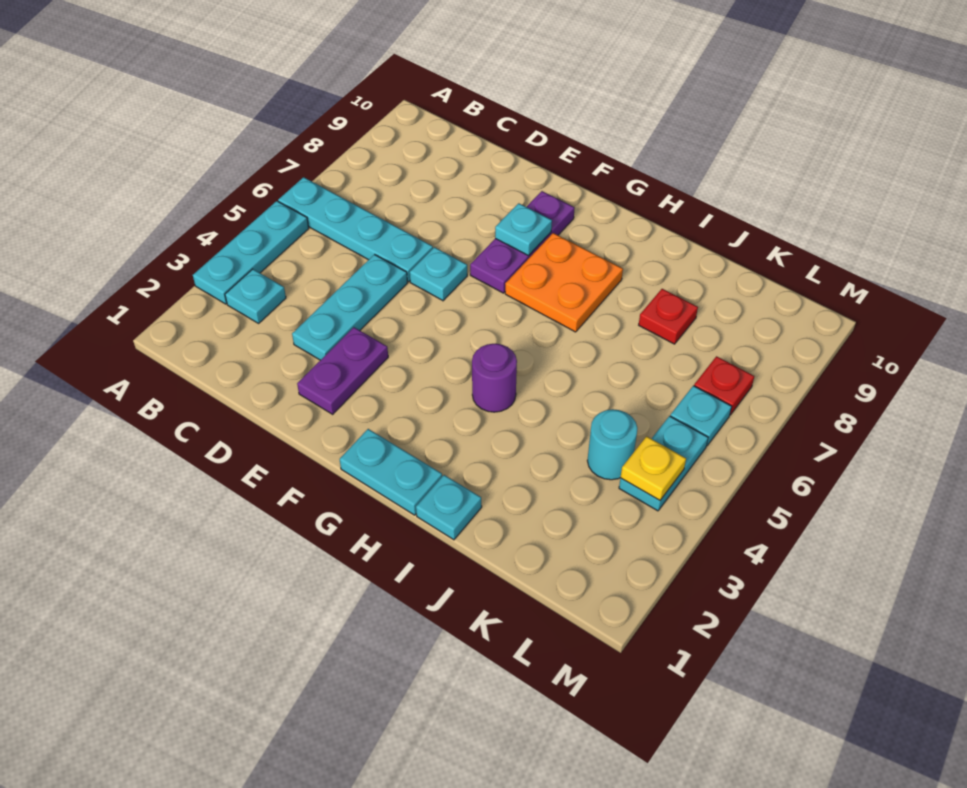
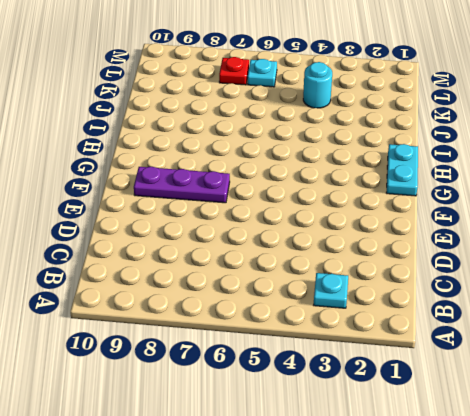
none -> cyan 1x3 plate [193,201,309,304]
none -> cyan 1x4 plate [278,177,433,282]
none -> cyan 1x3 plate [292,255,407,360]

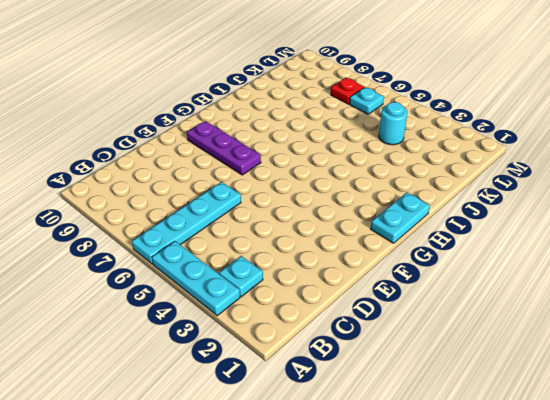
none -> cyan 1x3 plate [292,255,407,360]
none -> purple 1x2 plate [297,327,388,414]
none -> cyan 1x1 plate [410,247,467,301]

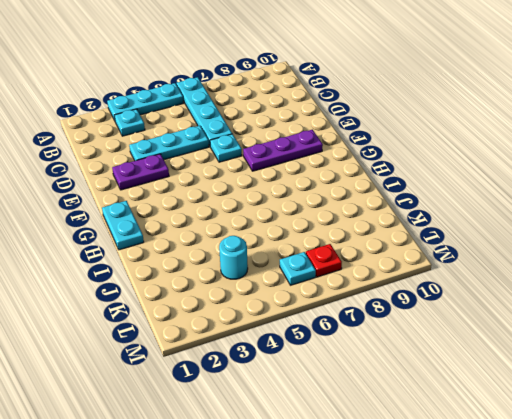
none -> orange 2x2 plate [505,233,623,332]
none -> purple 1x1 round brick [472,344,517,412]
none -> cyan 1x1 plate [416,475,482,540]

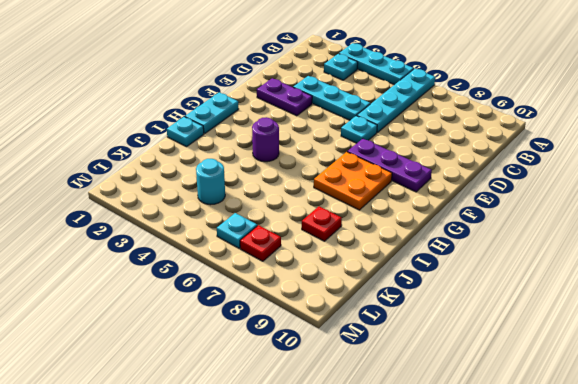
none -> cyan 1x2 plate [619,416,708,511]
none -> cyan 1x1 plate [495,203,552,255]
none -> yellow 1x1 plate [620,436,686,500]

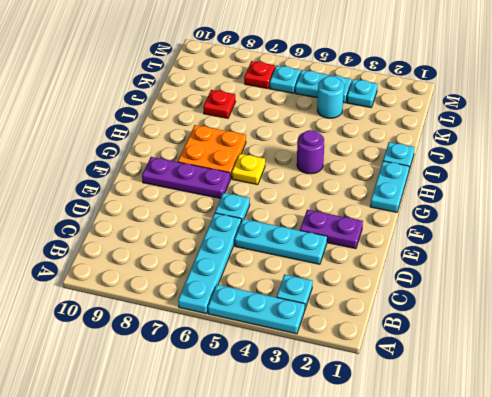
yellow 1x1 plate [232,154,265,185] -> yellow 1x1 plate moved to [620,436,686,500]
cyan 1x1 plate [347,79,378,108] -> cyan 1x1 plate moved to [495,203,552,255]

